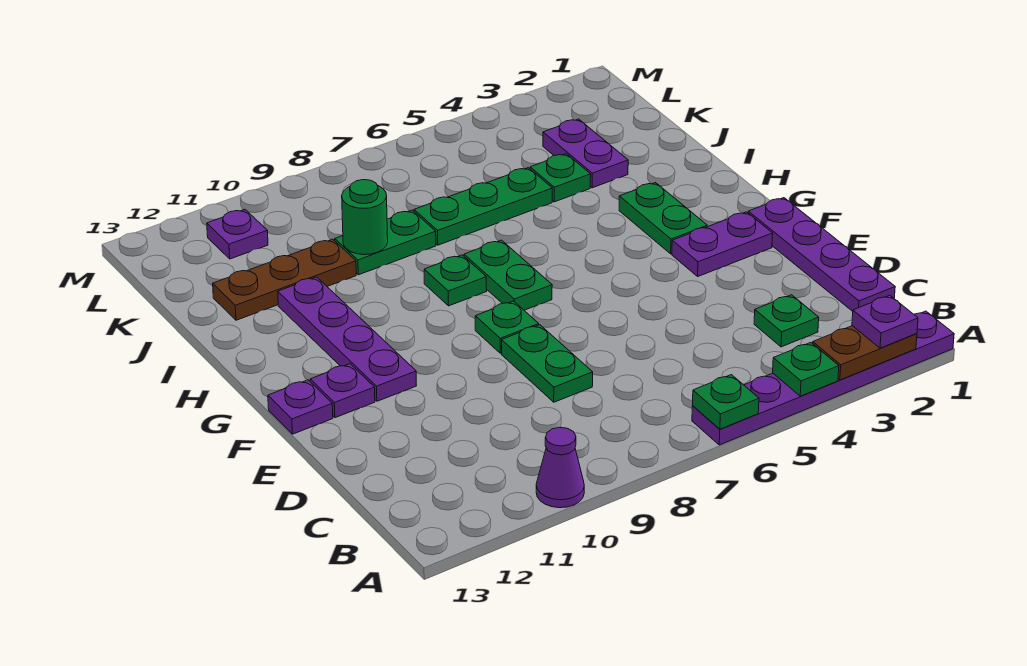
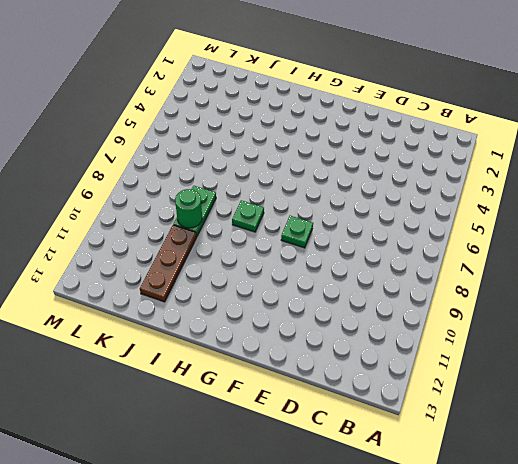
none -> purple 1x6 plate [692,311,954,445]
none -> purple 1x1 cone [536,427,584,508]
none -> purple 1x4 plate [748,198,895,311]

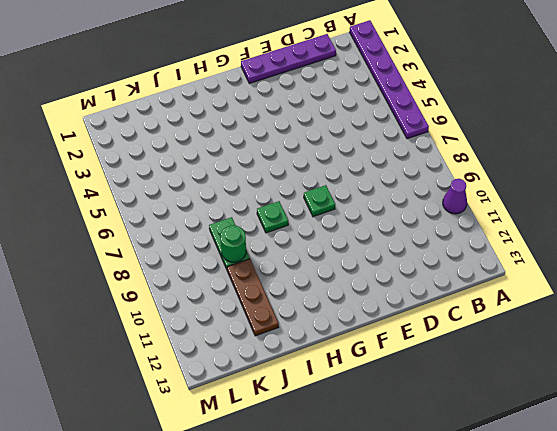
none -> green 1x1 plate [754,295,819,347]
none -> green 1x2 plate [502,325,593,402]
none -> purple 1x2 plate [672,212,773,276]

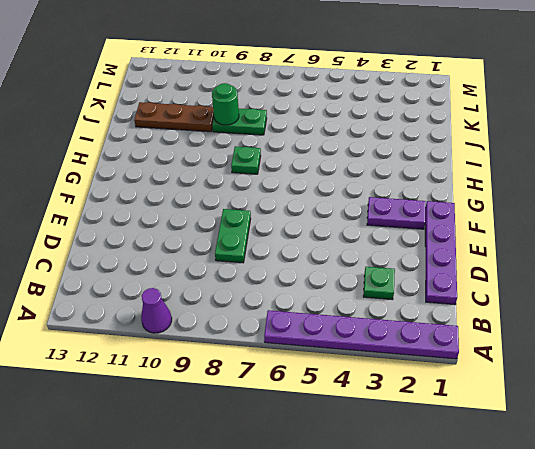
none -> green 1x1 plate [475,301,539,353]
none -> purple 1x4 plate [278,277,416,401]
none -> purple 1x1 plate [310,364,375,418]

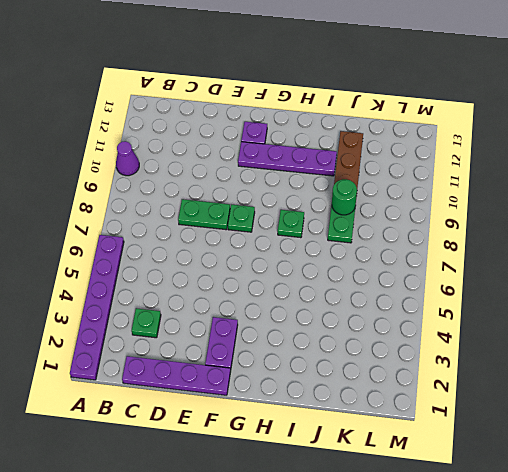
none -> purple 1x1 plate [268,380,333,434]
none -> green 1x2 plate [619,183,707,254]
none -> green 1x2 plate [464,240,552,310]

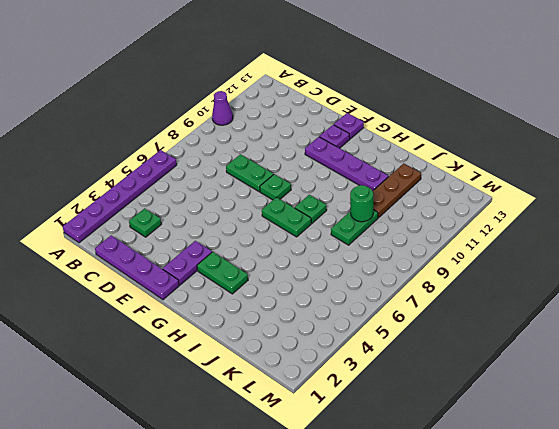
none -> purple 1x2 plate [543,119,628,188]
none -> green 1x1 plate [530,154,591,202]
none -> green 1x3 plate [414,168,552,245]

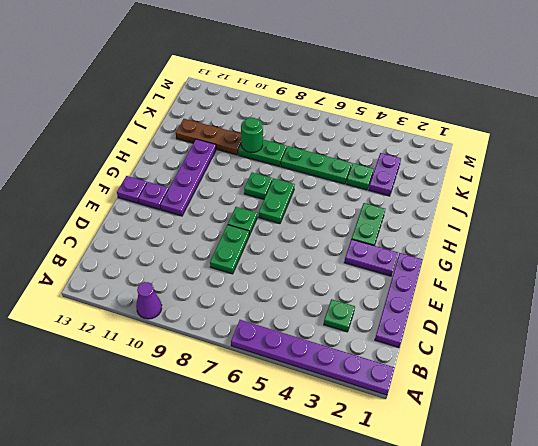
none -> purple 1x1 plate [207,209,268,259]
none -> brown 1x2 plate [813,326,917,380]
none -> green 1x1 plate [773,343,839,396]

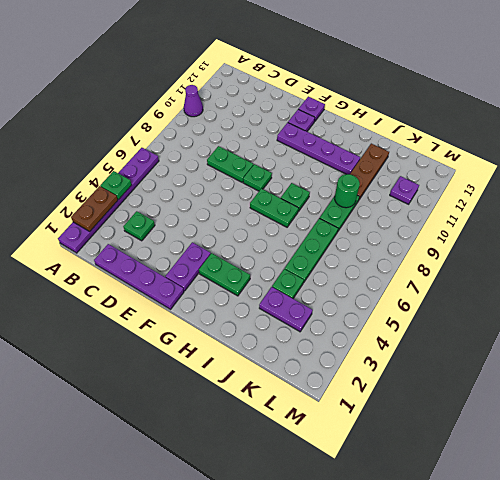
none -> green 1x1 plate [693,375,759,429]
none -> purple 1x1 plate [852,295,918,348]

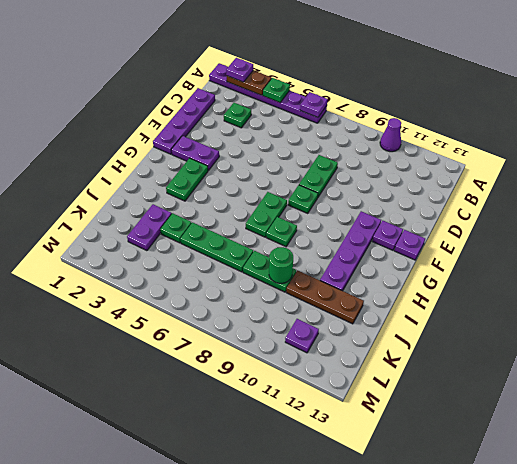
purple 1x1 plate [300,92,328,117] -> green 1x1 plate [693,375,759,429]

